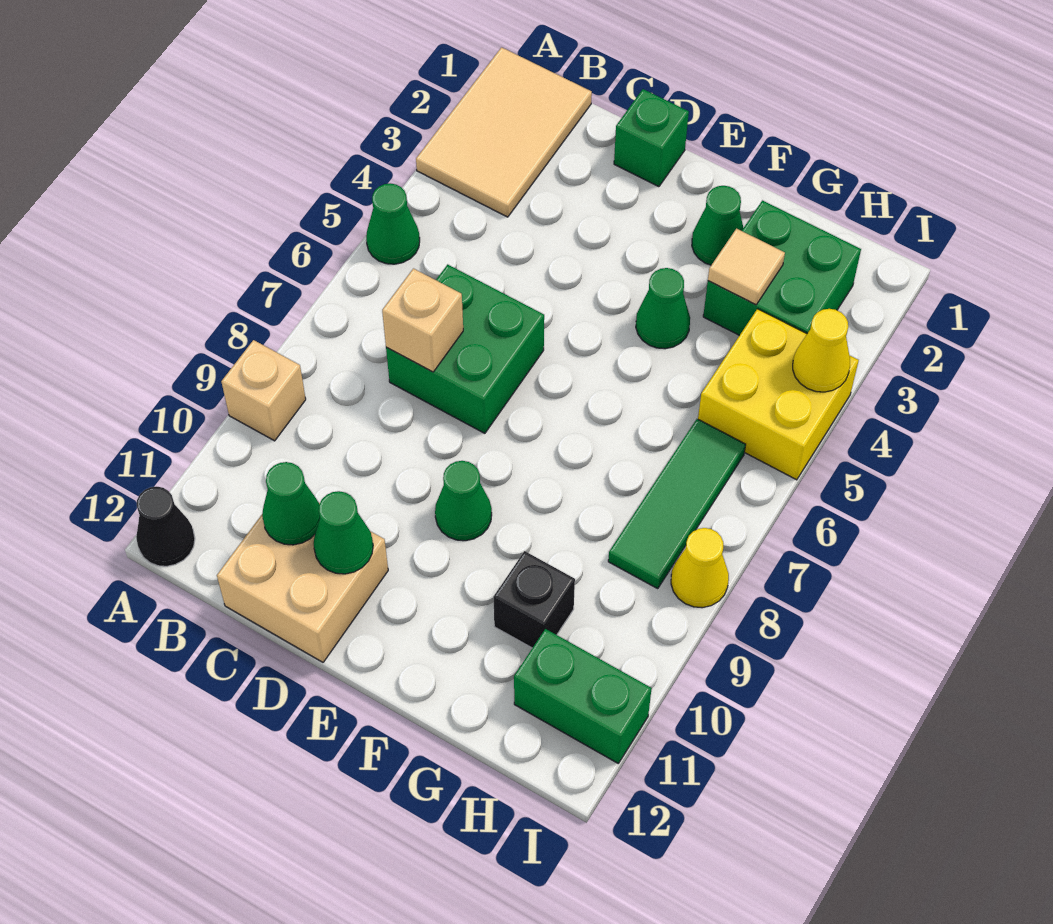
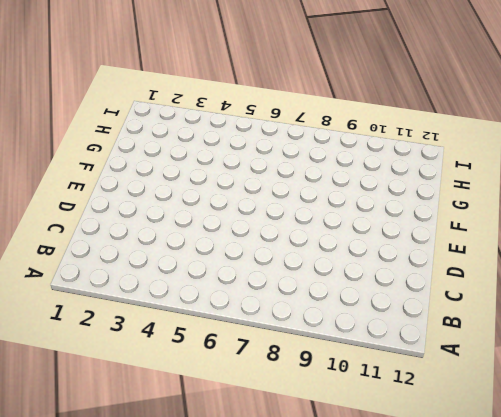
none -> tan 2x3 tile [416,47,592,217]
none -> green 1x1 cone [366,183,420,264]
none -> tan 1x1 brick [221,340,306,441]

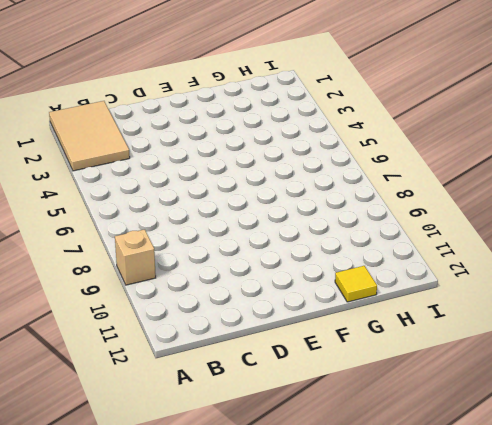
yellow 1x1 tile [335,266,377,302] -> none
none -> green 1x1 cone [366,183,420,264]
none -> black 1x1 cone [136,487,195,566]
none -> green 2x2 brick [386,264,544,433]

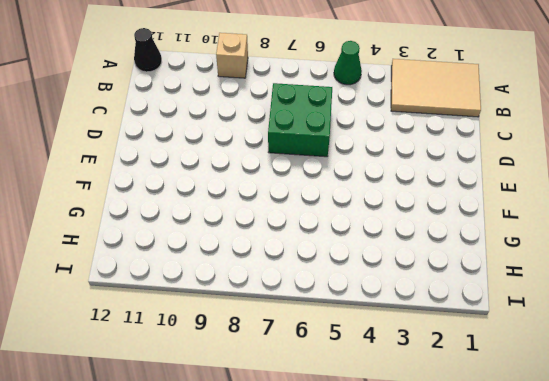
none -> tan 2x2 brick [217,503,388,662]
none -> green 1x1 brick [614,89,689,187]
none -> green 1x1 cone [435,461,492,541]

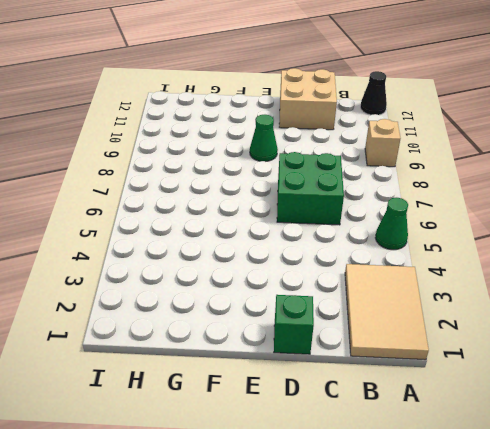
none -> green 1x1 cone [692,186,743,265]
none -> green 1x1 cone [636,268,690,349]
none -> green 2x2 brick [703,200,861,335]

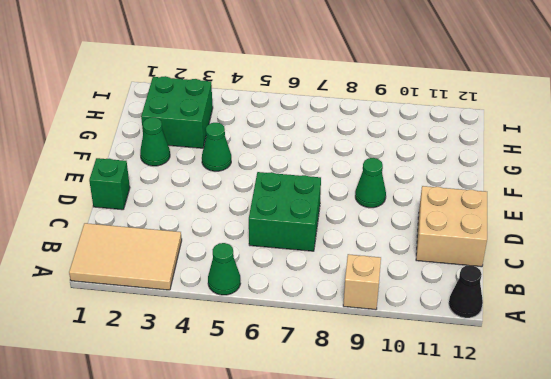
none -> black 1x1 brick [493,551,575,648]
none -> yellow 2x2 brick [698,309,859,480]
none -> green 1x3 tile [608,419,746,589]

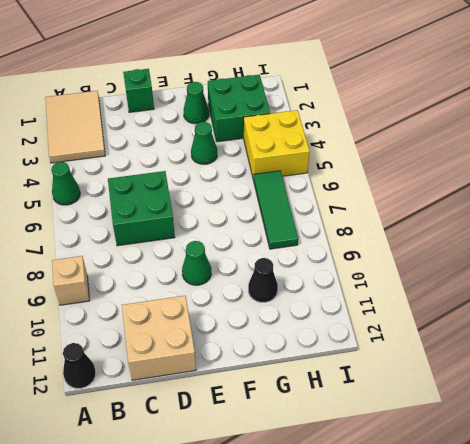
black 1x1 cone [248,258,278,302] -> black 1x1 brick [493,551,575,648]
none -> green 1x2 brick [514,629,652,763]
none -> yellow 1x1 cone [671,528,729,608]
none -> tan 1x1 brick [382,269,463,372]

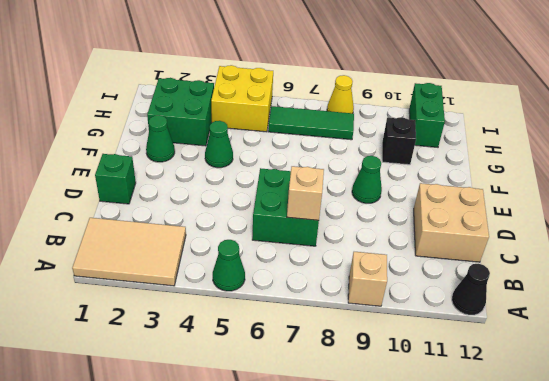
none -> green 1x1 cone [262,462,320,545]
none -> green 1x1 cone [314,491,373,574]
none -> tan 1x1 tile [708,229,785,305]

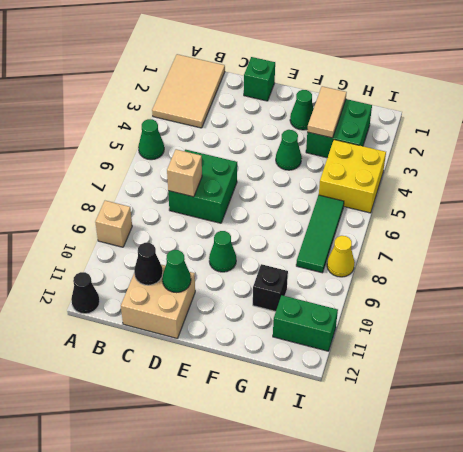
black 1x1 cone [134,243,163,285] -> green 1x1 cone [262,462,320,545]
tan 1x2 tile [307,86,347,138] -> tan 1x1 tile [708,229,785,305]
none -> yellow 1x1 cone [793,309,850,392]

